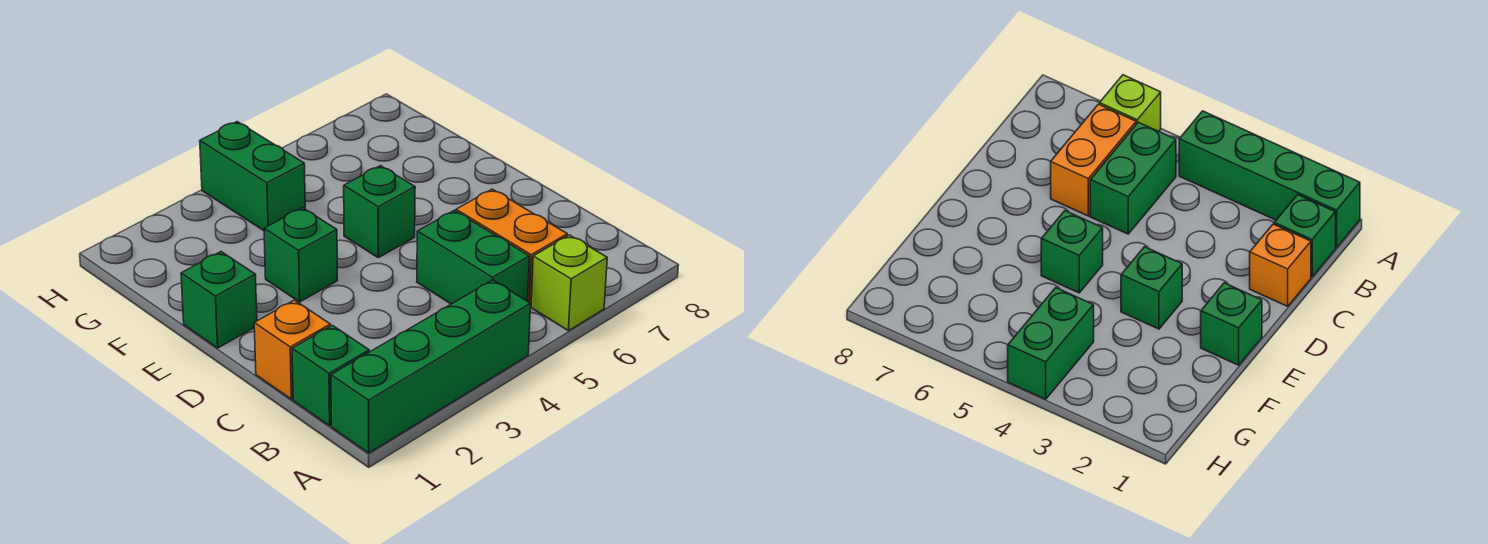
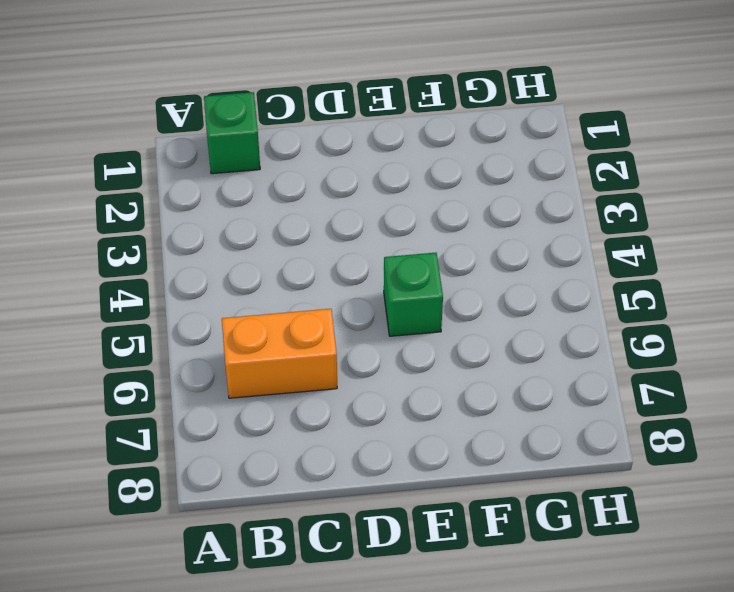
none -> green 1x4 brick [331,280,531,453]
none -> lime 1x1 brick [531,235,607,331]

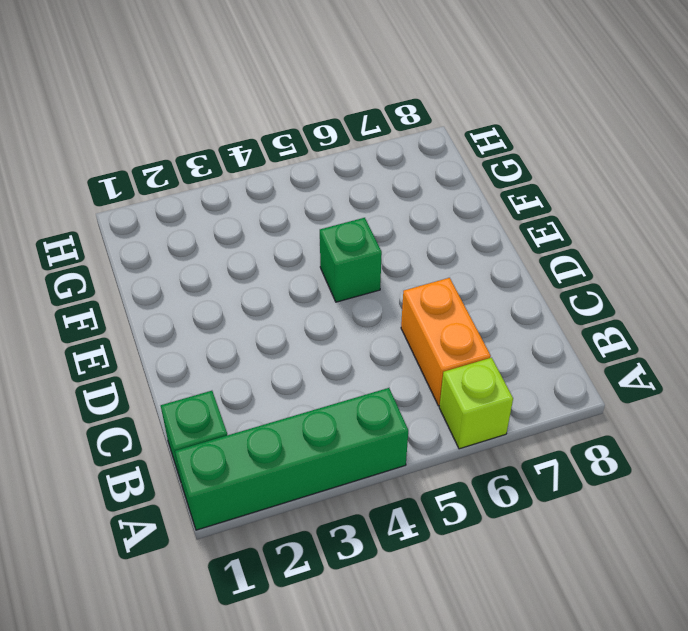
none -> green 1x2 brick [417,210,530,304]
none -> orange 1x1 brick [254,300,331,399]

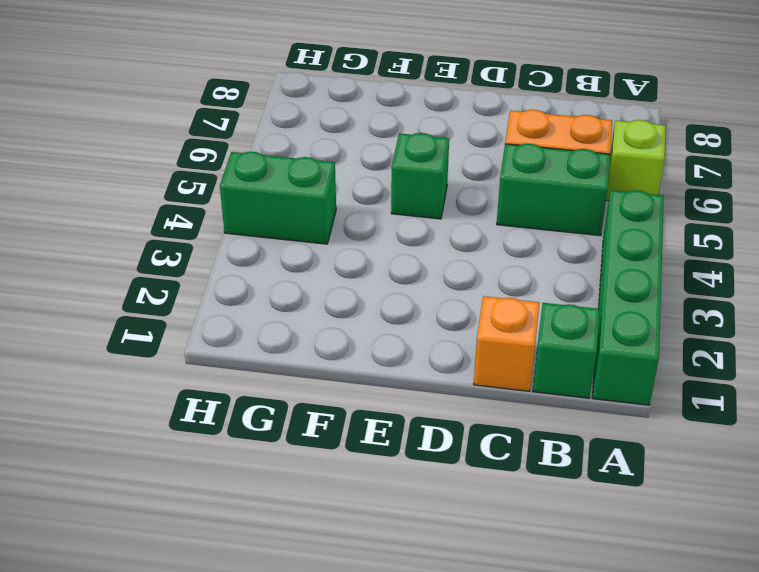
none -> green 1x1 brick [181,252,257,348]
none -> green 1x1 brick [264,208,338,302]

